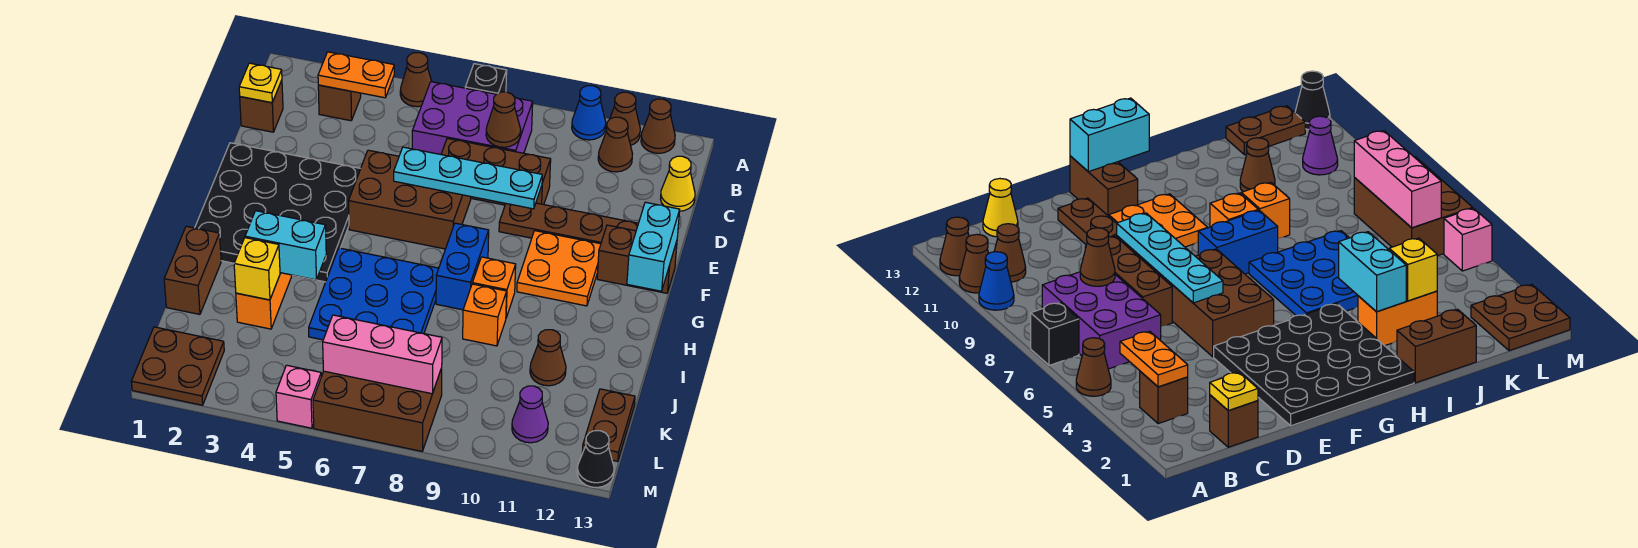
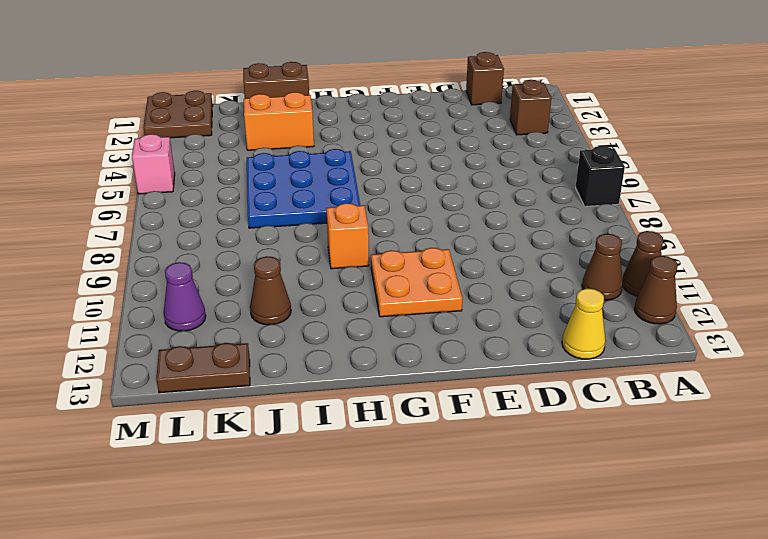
none -> brown 1x1 cone [400,53,432,107]
none -> blue 1x1 cone [572,86,606,140]
none -> purple 2x3 brick [412,82,533,154]
none -> brown 1x3 brick [441,138,551,205]

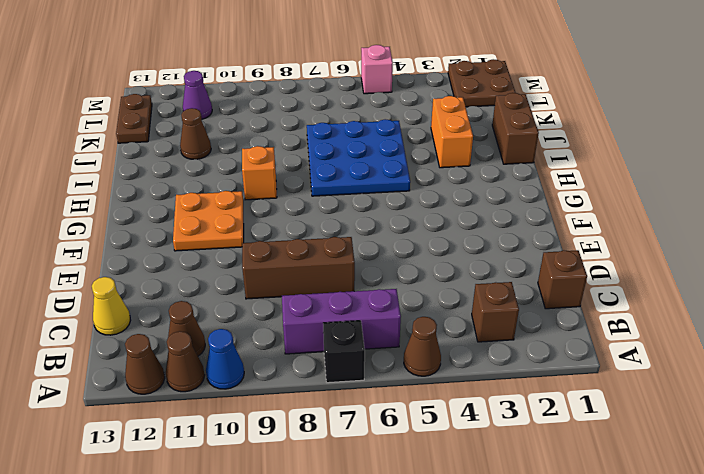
purple 1x3 brick [282,289,401,354] -> purple 2x3 brick [412,82,533,154]
none -> black 4x4 plate [195,143,361,282]
none -> brown 2x3 brick [349,150,471,249]
none -> brown 1x4 plate [499,203,638,244]
none -> brown 1x2 brick [597,225,677,293]

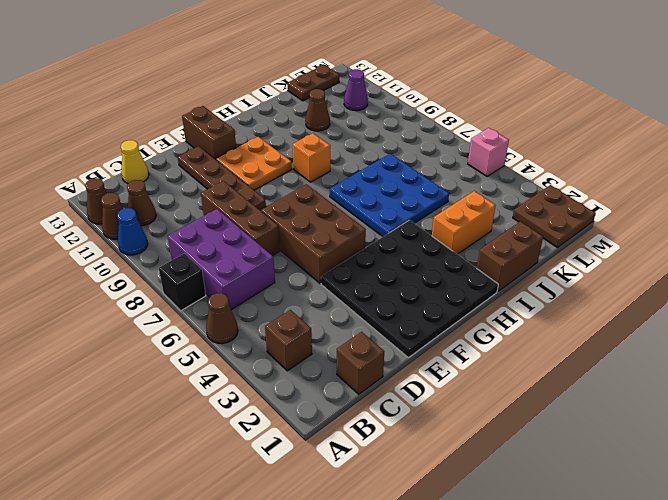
none -> blue 1x2 brick [436,223,489,310]
none -> orange 1x1 brick [463,284,507,346]
none -> brown 2x3 brick [313,368,442,451]
none -> black 1x1 cone [577,431,614,488]

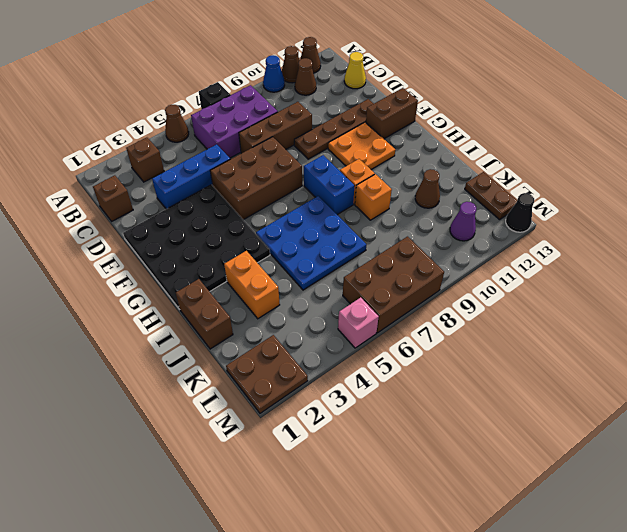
blue 1x3 brick [152,144,230,209] -> none
none -> orange 1x2 plate [318,52,394,98]
none -> yellow 1x1 plate [239,63,282,103]
none -> brown 1x1 cone [486,92,521,147]
none -> cyan 1x4 plate [394,147,542,209]

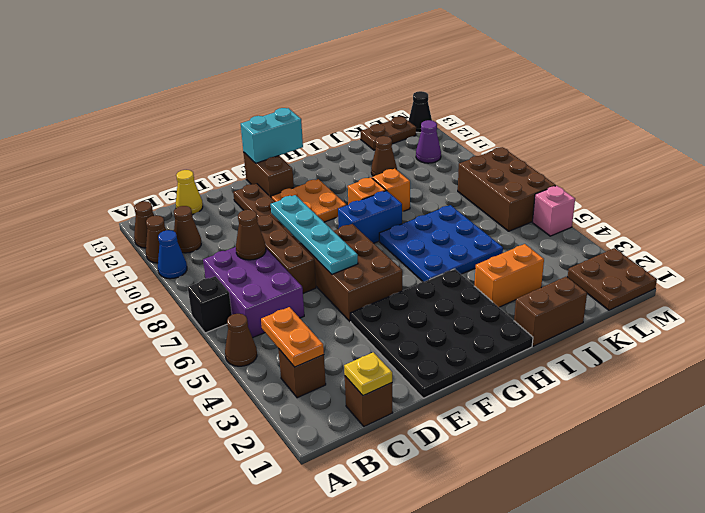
none -> cyan 1x2 brick [245,211,326,280]
none -> yellow 1x1 brick [234,238,280,300]
none -> pink 1x3 brick [323,315,442,394]

